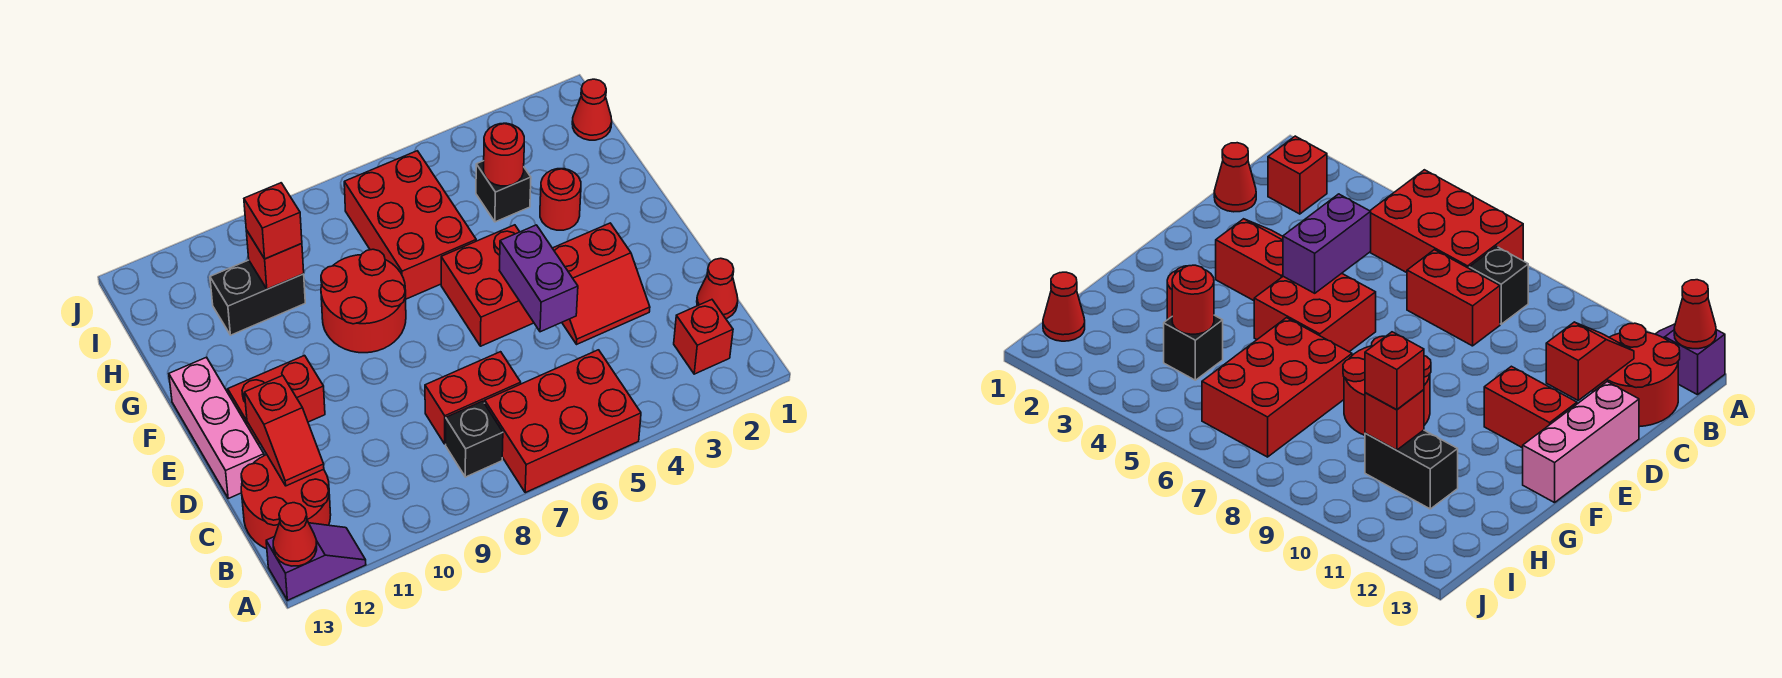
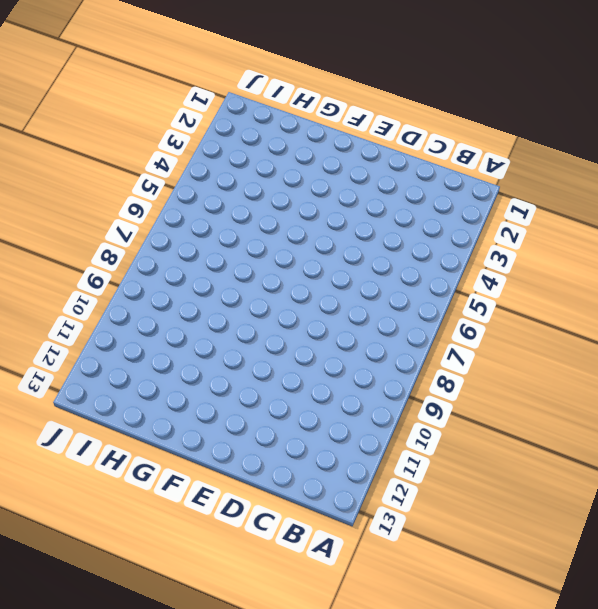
none -> red 2x3 brick [485,350,641,493]
none -> purple 1x2 slope [266,523,366,600]
none -> red 1x1 brick [674,300,733,374]

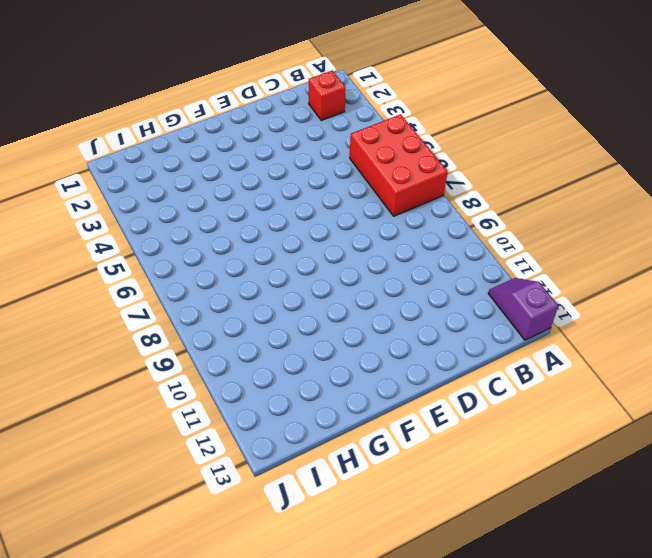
none -> black 1x1 brick [446,401,503,477]
none -> red 2x2 round brick [241,455,331,549]
none -> red 1x1 cone [697,258,738,319]

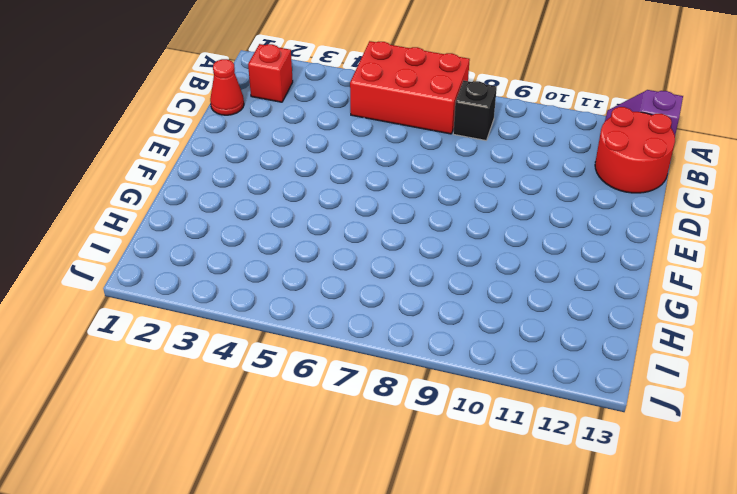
none -> red 1x2 brick [425,352,521,444]
none -> red 2x2 slope [553,223,650,344]
none -> pink 1x3 brick [169,357,264,498]

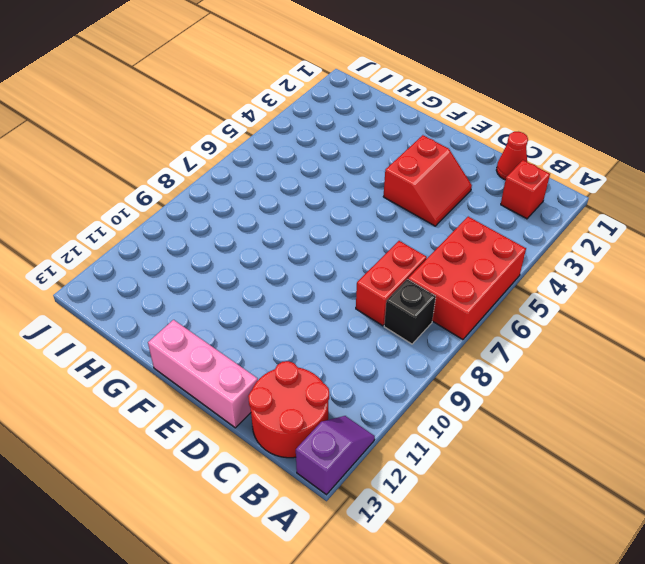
none -> red 2x2 brick [441,225,534,346]
none -> red 1x2 brick [228,356,325,444]
none -> red 2x2 round brick [321,249,406,353]

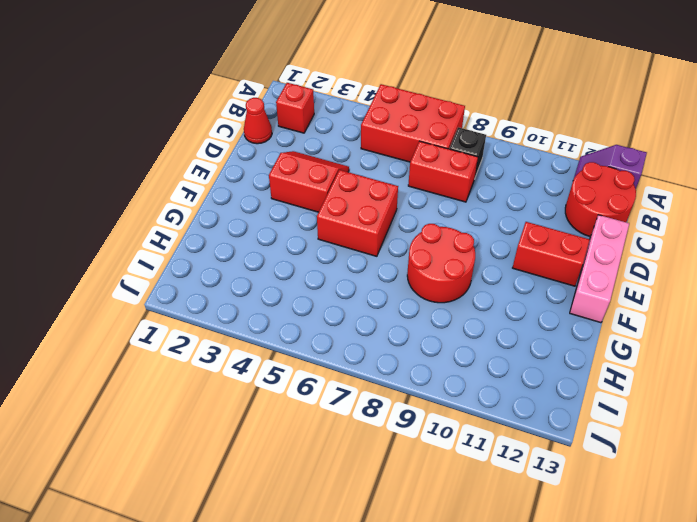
none -> red 1x1 round brick [540,169,581,230]
none -> red 2x3 brick [344,151,476,299]
none -> black 1x1 brick [476,161,531,222]

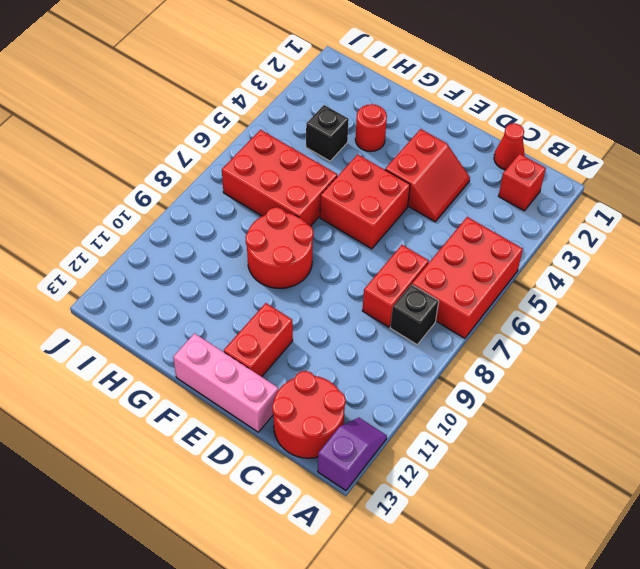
none -> black 1x2 brick [210,260,305,335]
none -> red 1x1 cone [572,79,612,140]
none -> red 1x1 cone [273,503,317,566]

